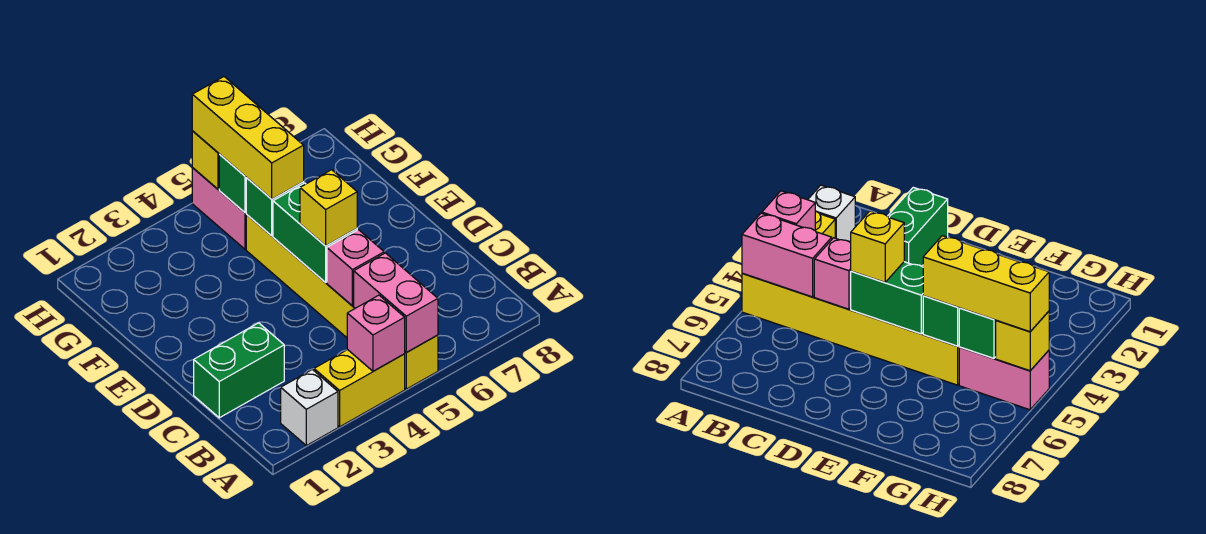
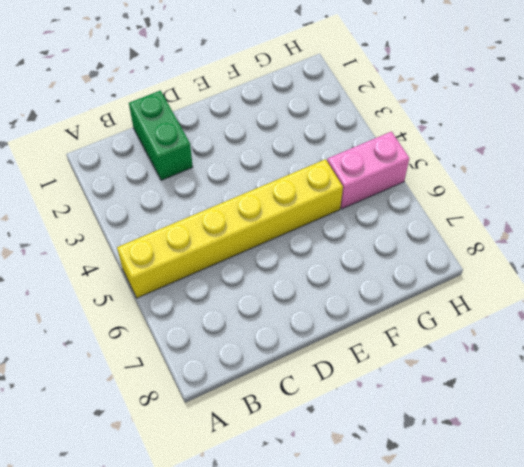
none -> white 1x1 brick [281,370,338,446]
none -> yellow 1x2 brick [314,350,405,427]
none -> pink 1x1 brick [347,295,405,371]

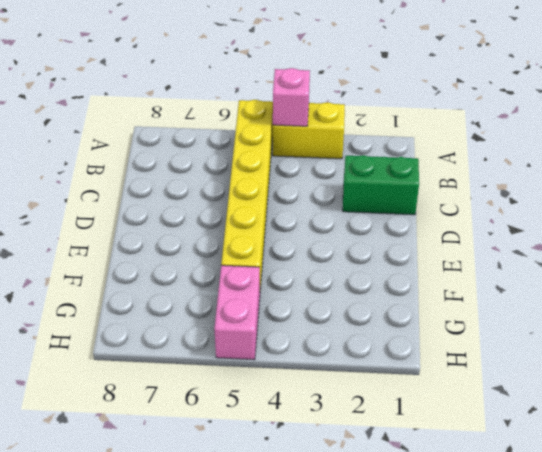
none -> white 1x1 brick [281,370,338,446]
none -> pink 1x2 brick [354,253,438,353]
none -> pink 1x1 brick [327,230,384,306]

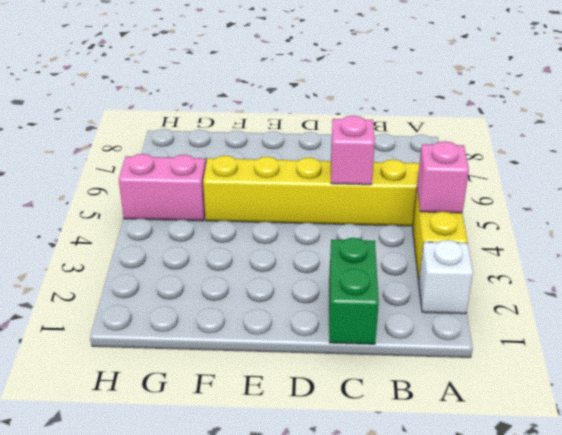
none -> pink 1x2 brick [354,253,438,353]
none -> green 1x2 brick [273,183,357,283]
none -> green 1x1 brick [246,178,304,236]

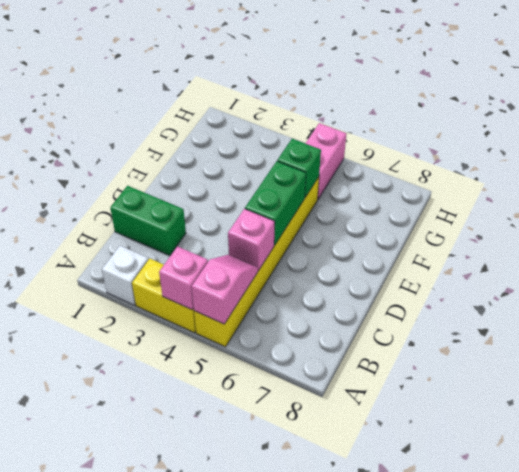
pink 1x2 slope [192,255,258,324] -> pink 1x2 brick [354,253,438,353]
none -> green 1x1 brick [219,154,246,213]
none -> yellow 1x1 brick [192,131,219,189]
none -> yellow 1x1 brick [300,170,357,246]

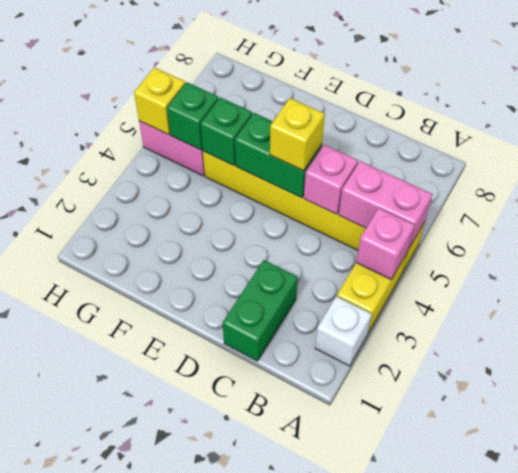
none -> yellow 1x3 brick [192,77,304,199]

